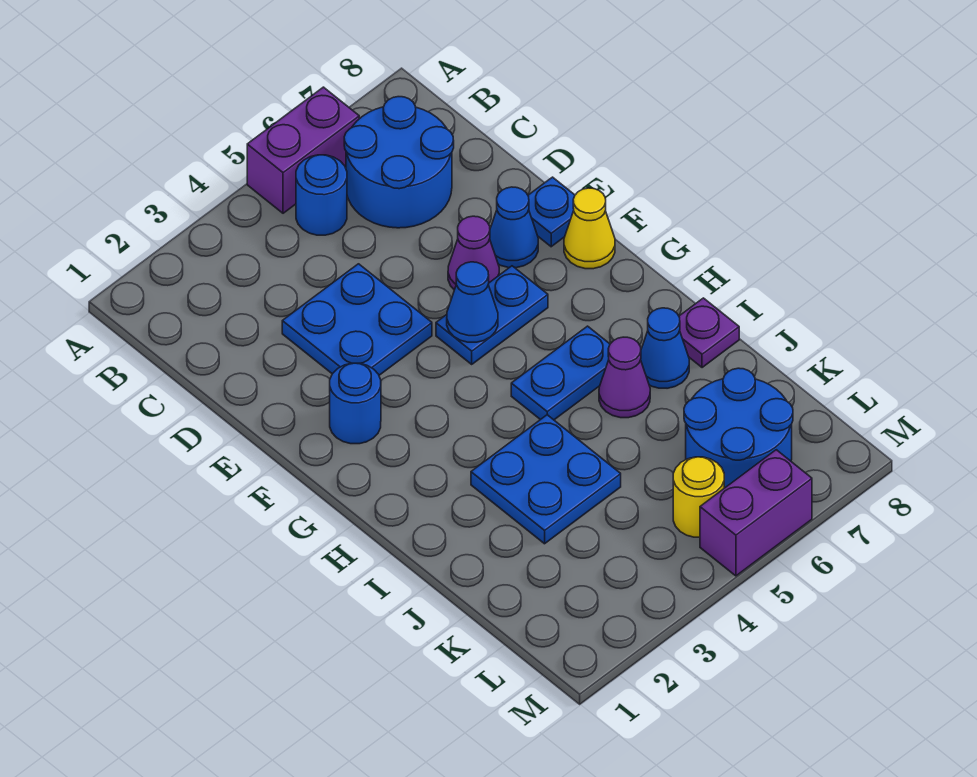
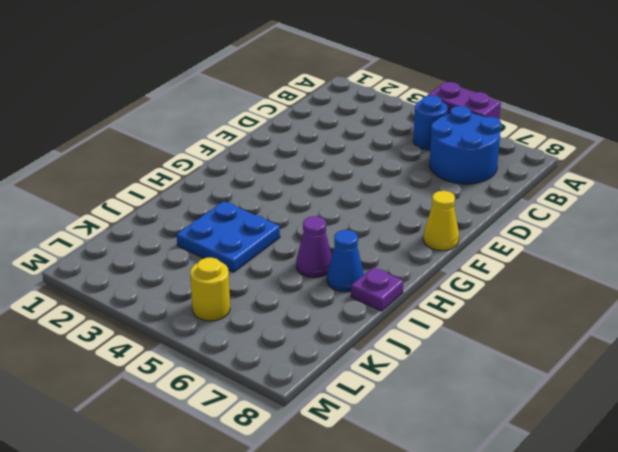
none -> blue 2x2 plate [282,264,432,375]
none -> purple 1x1 cone [448,216,499,290]
none -> blue 1x1 cone [490,187,538,268]

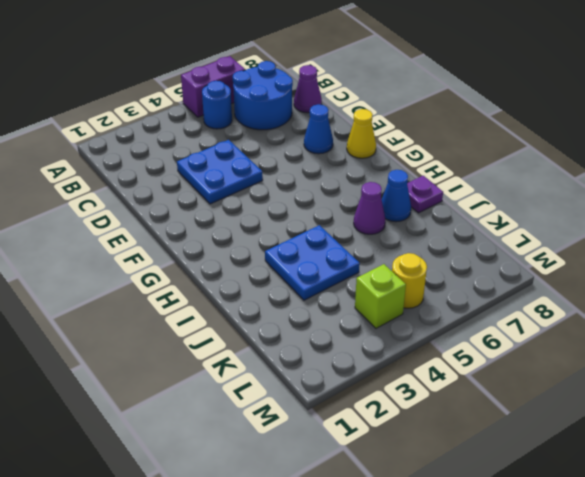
purple 1x1 cone [294,65,322,113] -> purple 1x1 cone moved to [448,216,499,290]
lime 1x1 brick [355,264,406,328] -> none
none -> blue 1x1 plate [528,177,575,247]
none -> blue 1x1 round brick [330,363,381,444]
none -> blue 1x2 plate [436,266,548,364]

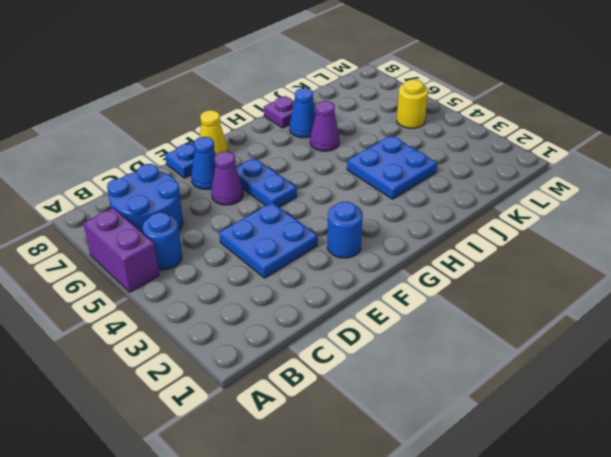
none -> blue 1x2 plate [511,326,610,420]
none -> blue 2x2 round brick [684,368,793,488]
none -> purple 1x2 brick [700,450,812,576]

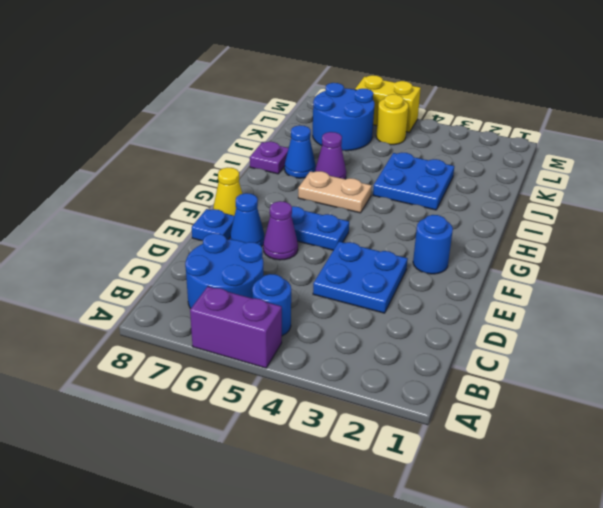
tan 1x2 plate [298,171,372,213] -> blue 1x2 plate [511,326,610,420]
yellow 1x2 brick [355,75,421,132] -> purple 1x2 brick [700,450,812,576]
none -> blue 1x1 cone [447,262,498,342]

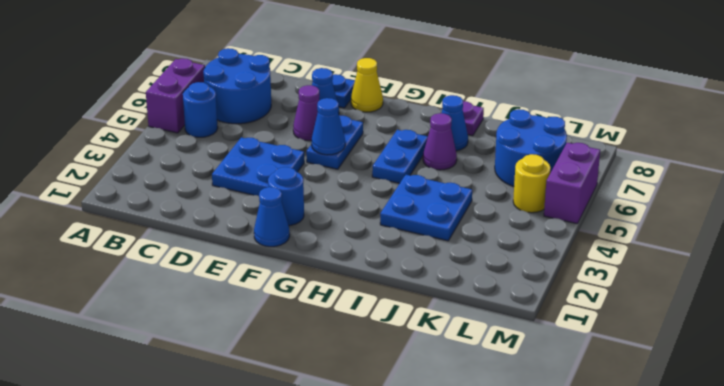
blue 1x1 cone [254,187,290,247] -> none

